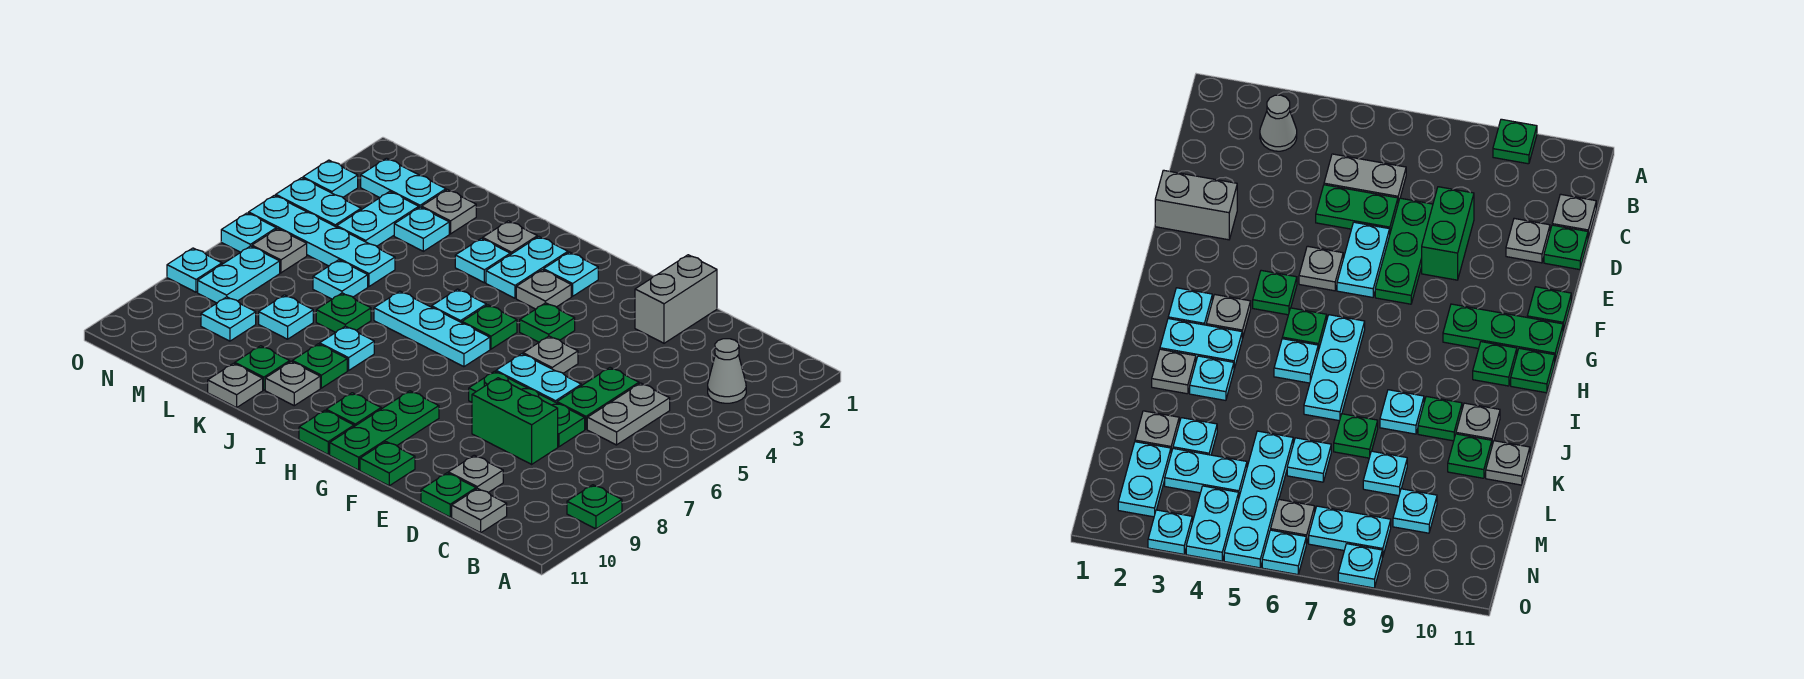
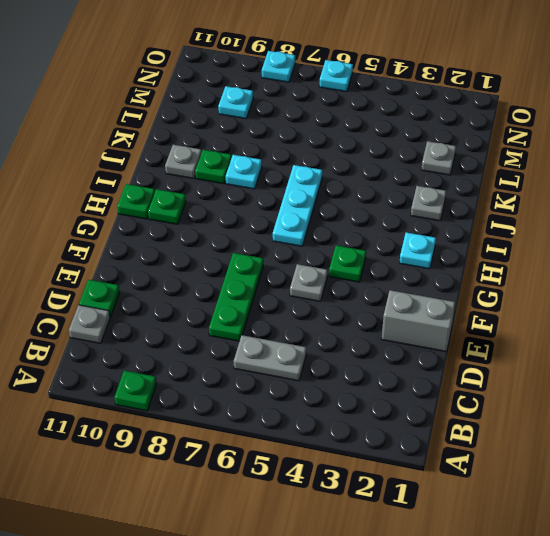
none -> grey 1x1 cone [708,339,746,403]
none -> green 1x2 plate [557,368,639,429]
none -> green 1x2 brick [472,378,558,464]
none -> grey 1x1 plate [448,455,503,493]

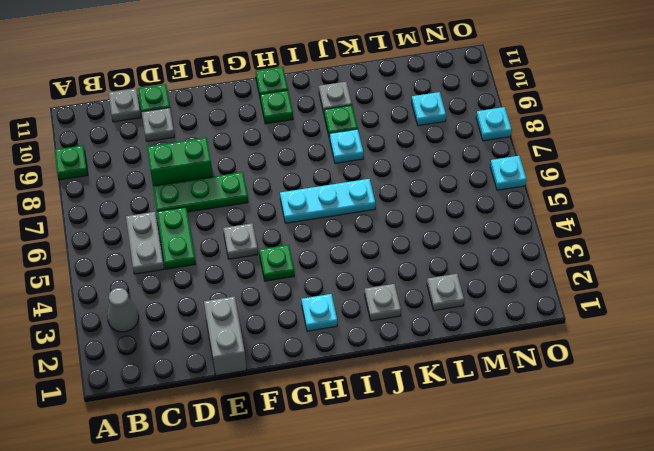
none -> cyan 1x2 plate [496,354,581,403]
none -> green 1x1 plate [360,442,415,486]
none -> green 1x3 plate [330,391,439,470]
none -> grey 1x1 plate [516,270,571,309]

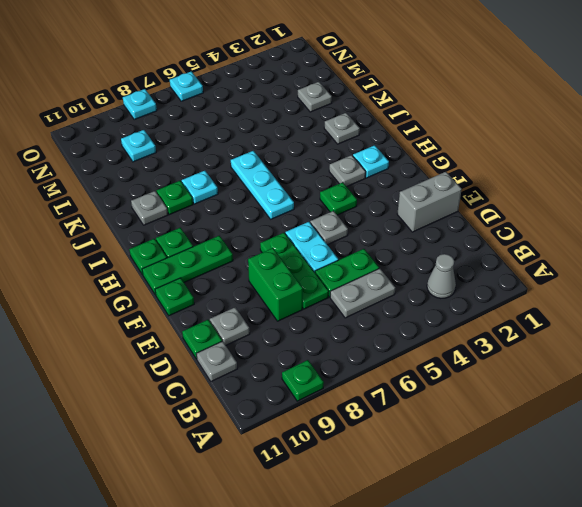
none -> green 1x1 plate [462,305,517,349]
none -> cyan 1x2 plate [486,237,568,298]
none -> cyan 1x1 plate [432,289,486,323]
none -> cyan 1x1 plate [455,238,510,283]

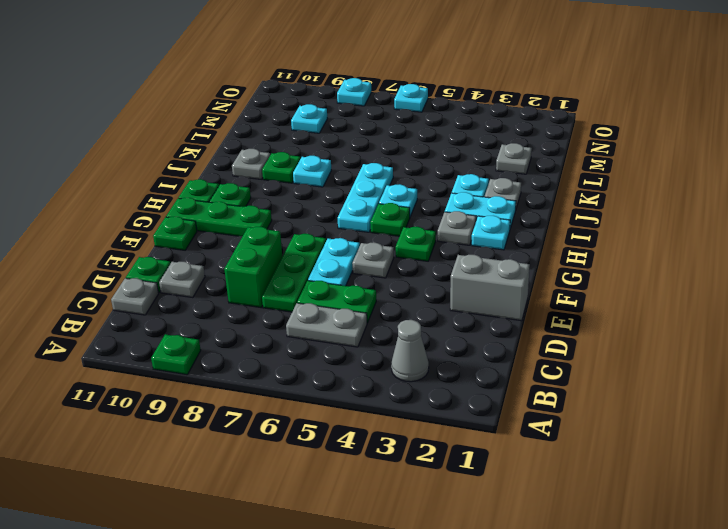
none -> green 1x1 plate [316,293,371,332]
none -> green 1x1 plate [235,346,290,390]
none -> grey 1x1 plate [208,363,263,408]
none -> cyan 1x1 plate [394,207,449,251]

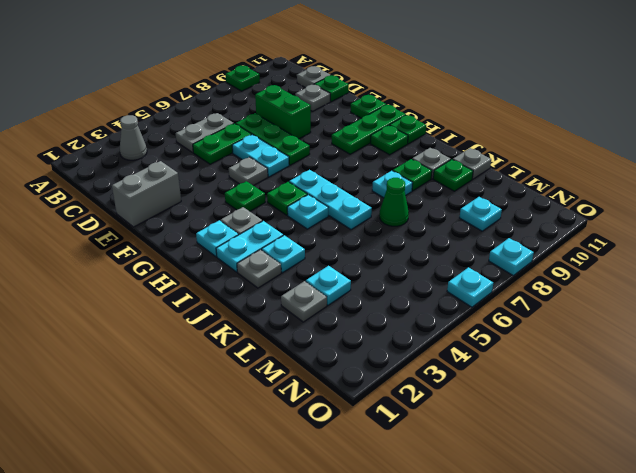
green 1x1 cone [380,178,409,226] -> green 1x1 plate [316,293,371,332]
none -> cyan 1x4 plate [249,195,395,286]
none -> cyan 1x1 plate [313,260,368,299]
none -> cyan 1x1 plate [259,295,313,339]
none -> cyan 1x2 plate [361,158,446,207]

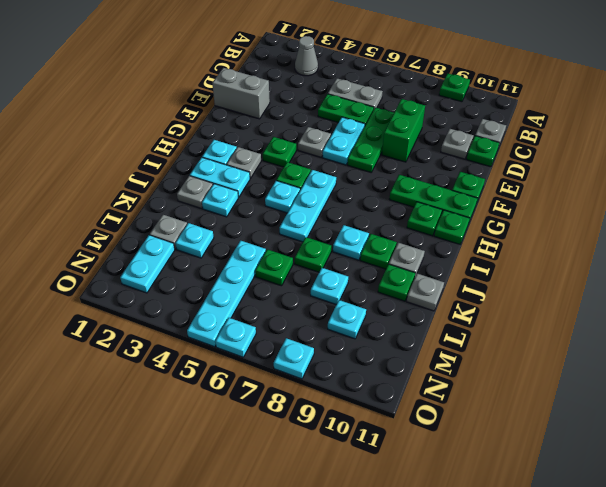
green 1x1 plate [255,249,293,286] -> cyan 1x1 plate [313,260,368,299]
none -> cyan 1x2 plate [337,192,419,246]
none -> cyan 1x2 plate [276,178,361,227]
none -> grey 1x1 plate [252,229,307,273]
none -> cyan 1x2 plate [198,246,280,303]

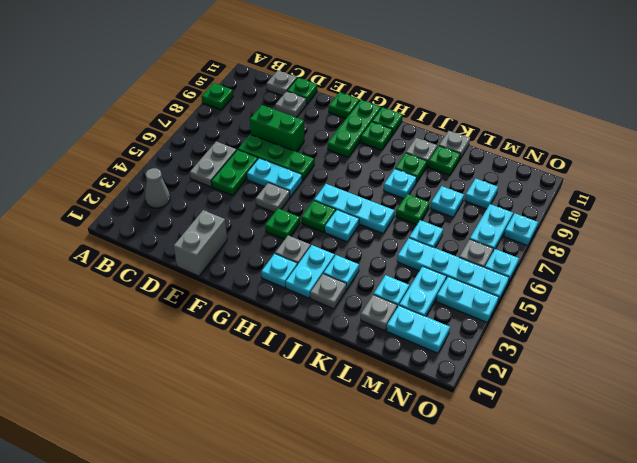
none -> cyan 1x1 plate [303,160,358,197]

